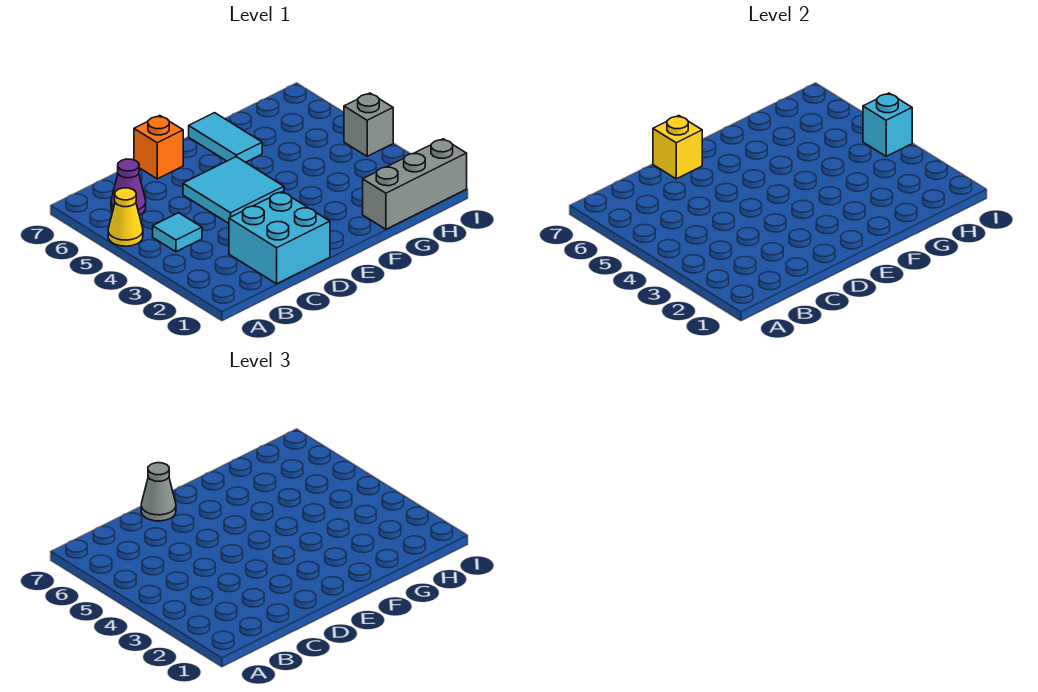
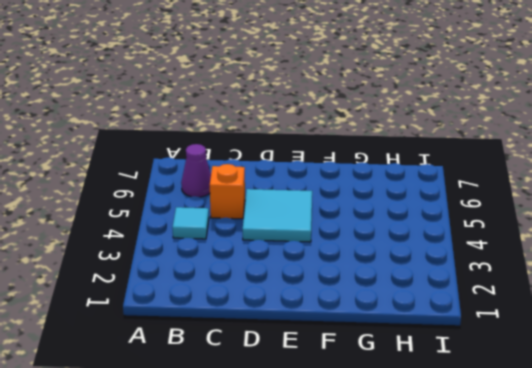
orange 1x1 brick [210,164,245,219] -> orange 1x1 brick moved to [134,116,183,179]
none -> yellow 1x1 cone [108,188,143,246]
none -> cyan 2x2 brick [229,192,330,284]
none -> cyan 1x2 tile [189,113,262,162]

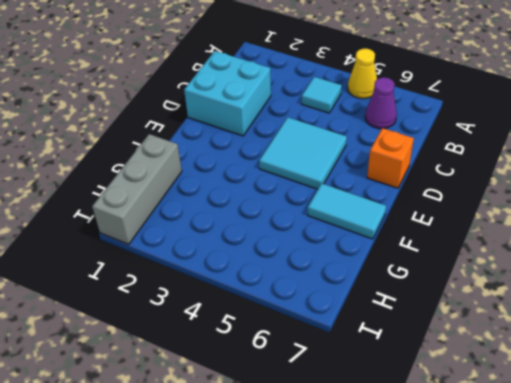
none -> grey 1x1 brick [344,93,393,156]
none -> yellow 1x1 brick [653,116,702,179]
none -> cyan 1x1 brick [863,93,912,156]

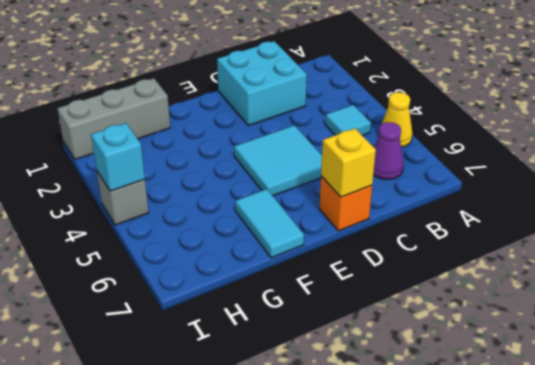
none -> grey 1x1 cone [141,463,176,521]

